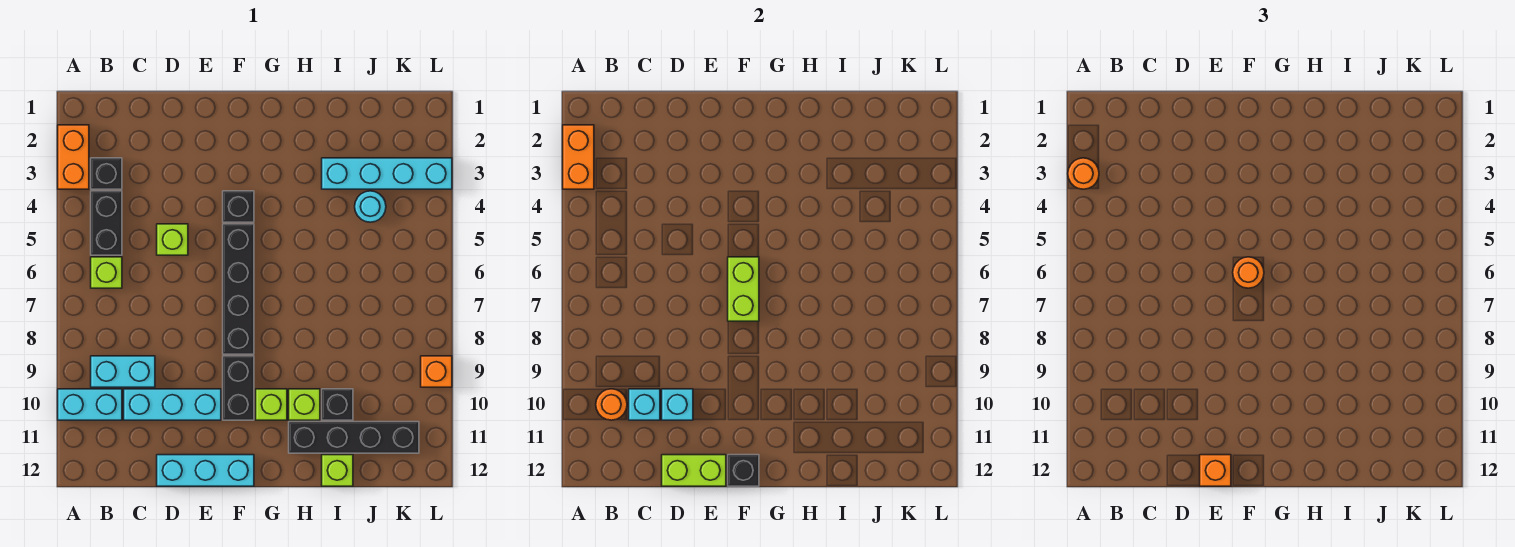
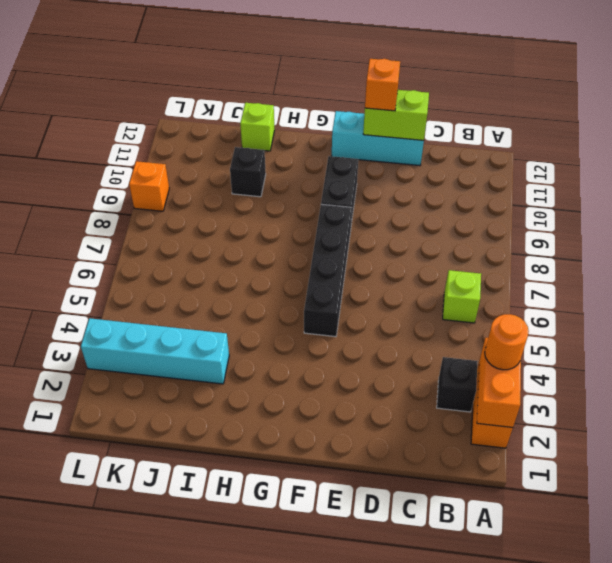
none -> cyan 1x2 brick [58,389,122,420]
none -> black 1x2 brick [91,191,122,255]
none -> cyan 1x2 brick [91,356,155,387]
none -> cyan 1x3 brick [124,389,221,420]

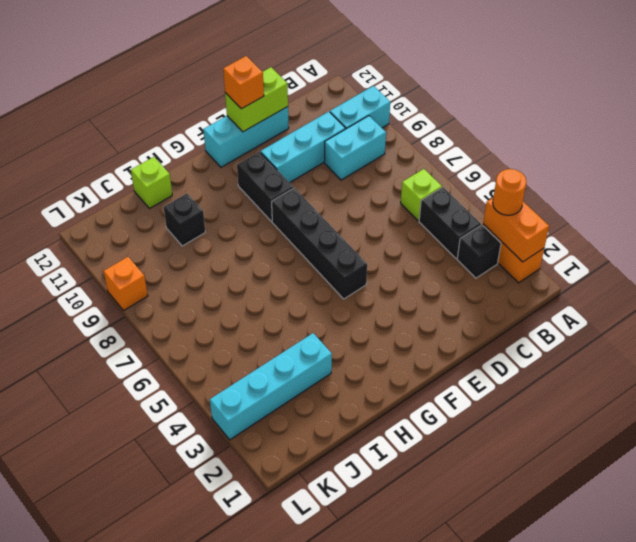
none -> lime 1x1 brick [157,224,188,255]
none -> black 1x1 brick [223,191,254,222]
none -> lime 1x1 brick [256,389,287,420]
none -> lime 1x1 brick [289,389,320,420]

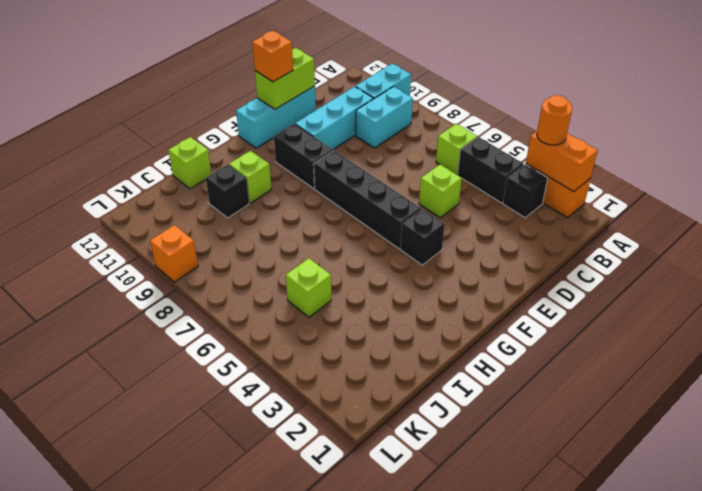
lime 1x1 brick [286,258,331,317] -> lime 1x1 brick moved to [256,389,287,420]
none -> black 1x4 brick [289,422,419,453]
none -> cyan 1x4 brick [322,158,452,189]
none -> cyan 1x1 round brick [355,191,386,222]
none -> orange 1x1 round brick [596,389,627,420]

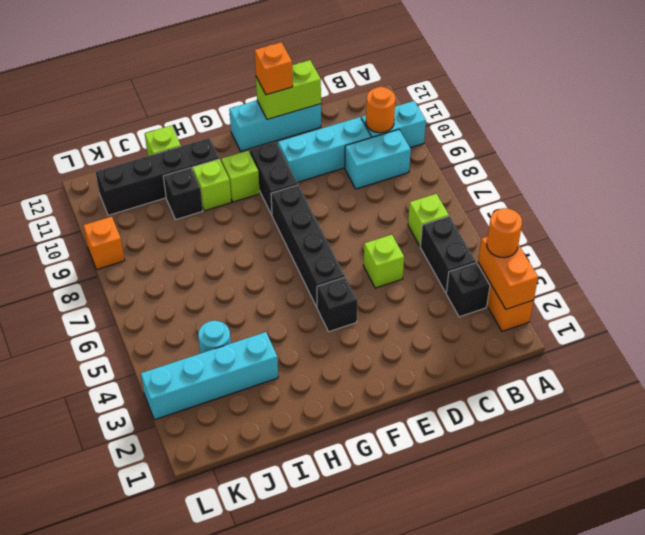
none -> cyan 1x1 brick [629,389,660,420]
none -> cyan 1x1 brick [662,389,693,420]
none -> lime 1x2 brick [728,257,759,321]
none -> black 1x1 brick [728,455,759,486]

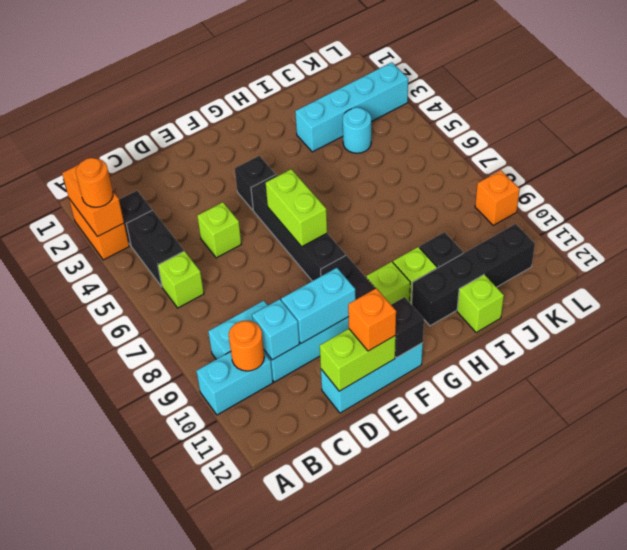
cyan 1x2 brick [281,268,356,343] -> cyan 1x1 brick [662,389,693,420]
none -> orange 1x1 round brick [1233,257,1264,288]

